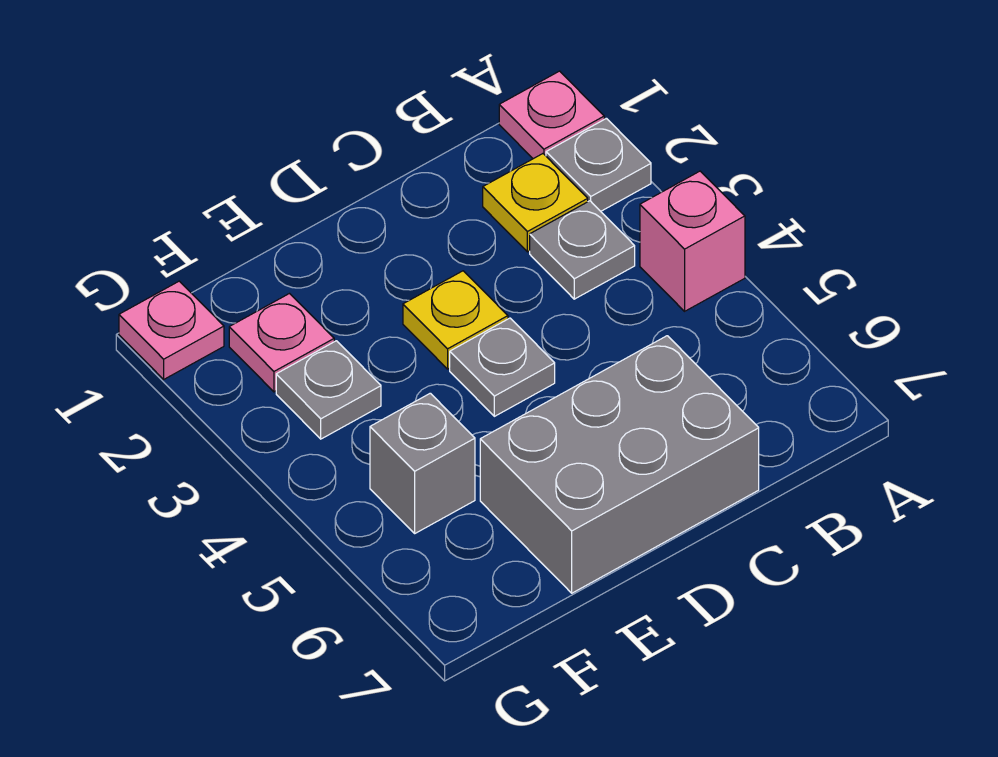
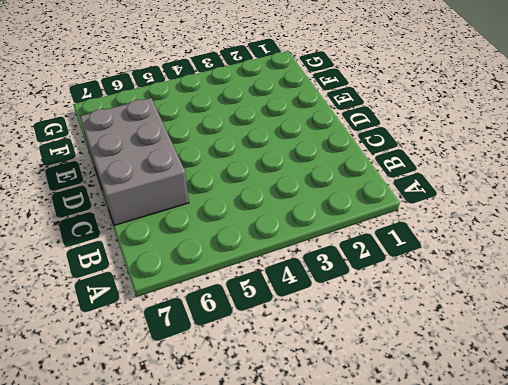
none -> pink 1x1 plate [499,71,604,159]
none -> grey 1x1 plate [546,118,651,211]
none -> pink 1x1 brick [640,171,745,311]

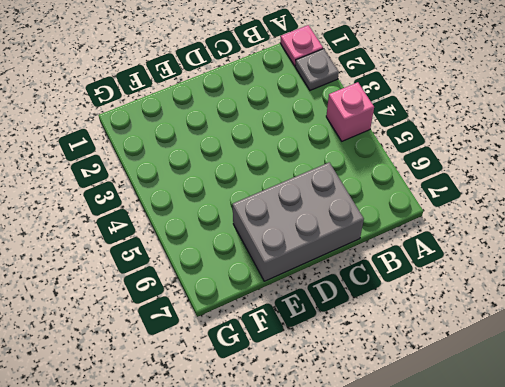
none -> yellow 1x1 plate [483,154,588,252]
none -> grey 1x1 plate [530,201,635,299]
none -> yellow 1x1 plate [403,271,508,369]

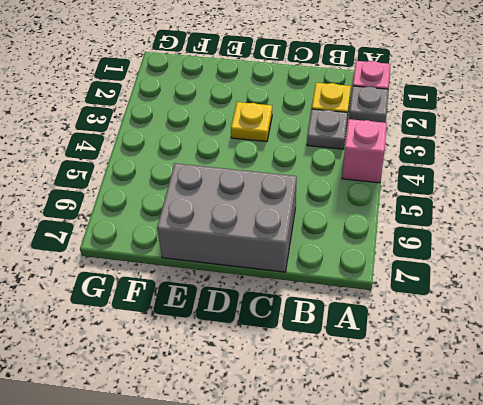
none -> grey 1x1 plate [450,318,555,416]
none -> pink 1x1 plate [229,294,334,392]
none -> grey 1x1 plate [276,341,381,439]

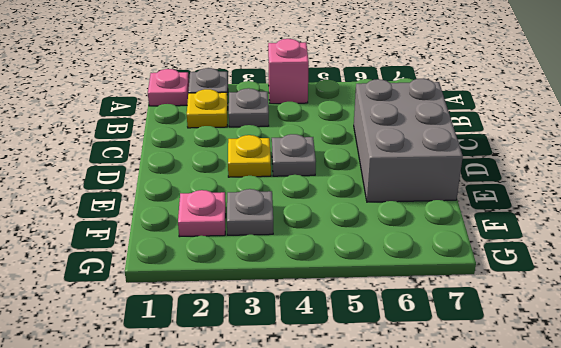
none -> grey 1x1 brick [370,393,475,533]
none -> pink 1x1 plate [119,281,224,379]

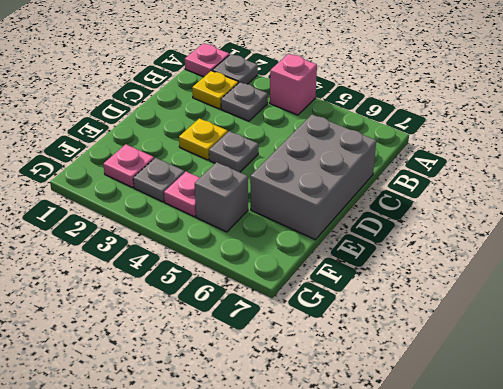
pink 1x1 plate [164,172,199,217] -> pink 1x1 plate moved to [119,281,224,379]

